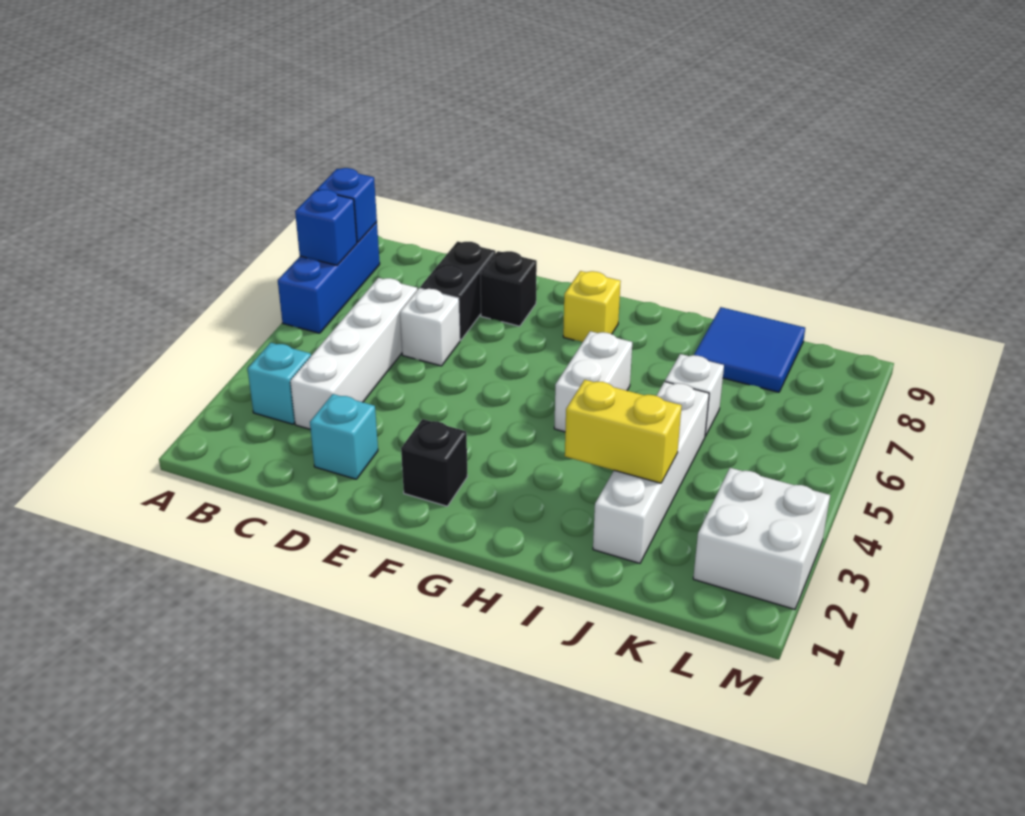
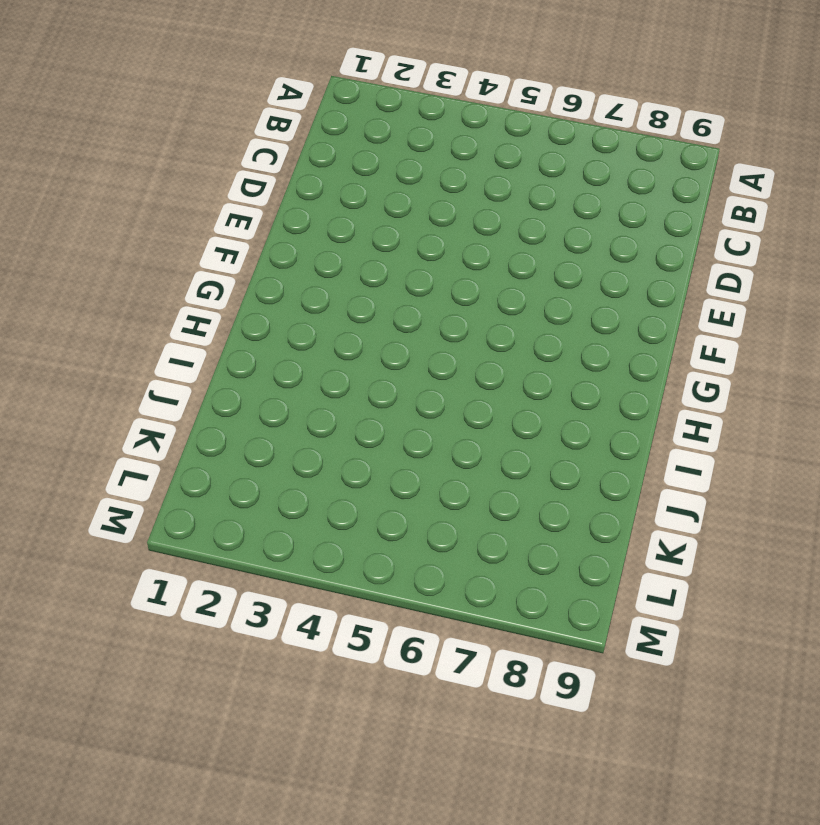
none -> blue 1x3 brick [278,222,380,333]
none -> cyan 1x1 brick [247,343,311,424]
none -> white 1x4 brick [290,278,417,429]

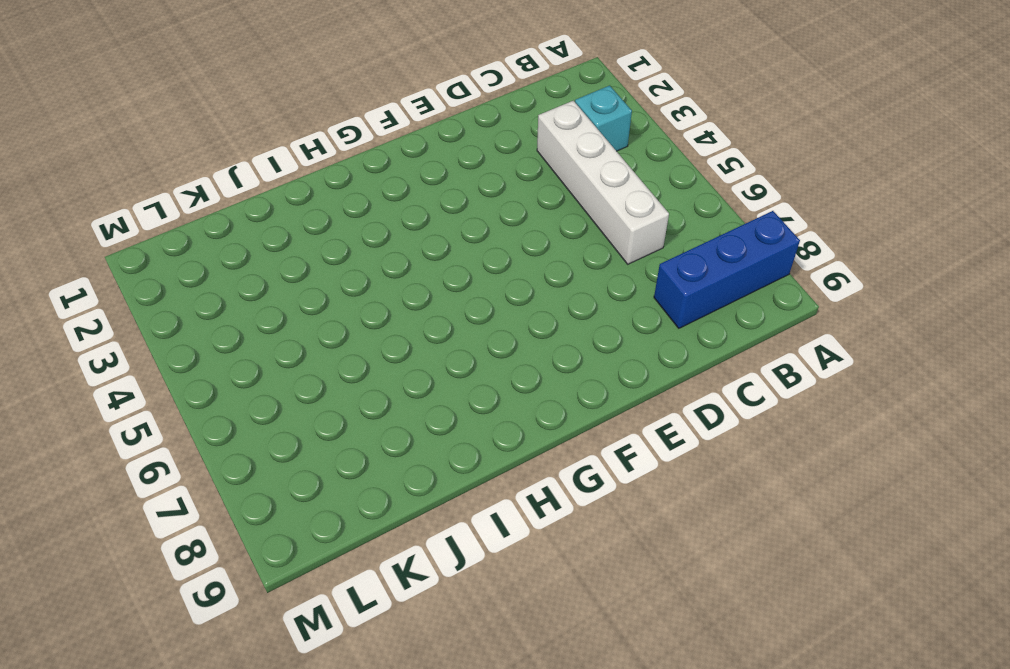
blue 1x3 brick [654,211,800,328] -> blue 1x3 brick turned to [278,222,380,333]
none -> cyan 1x1 brick [310,394,378,479]
none -> white 1x1 brick [400,288,460,366]
none -> black 1x2 brick [420,241,496,340]

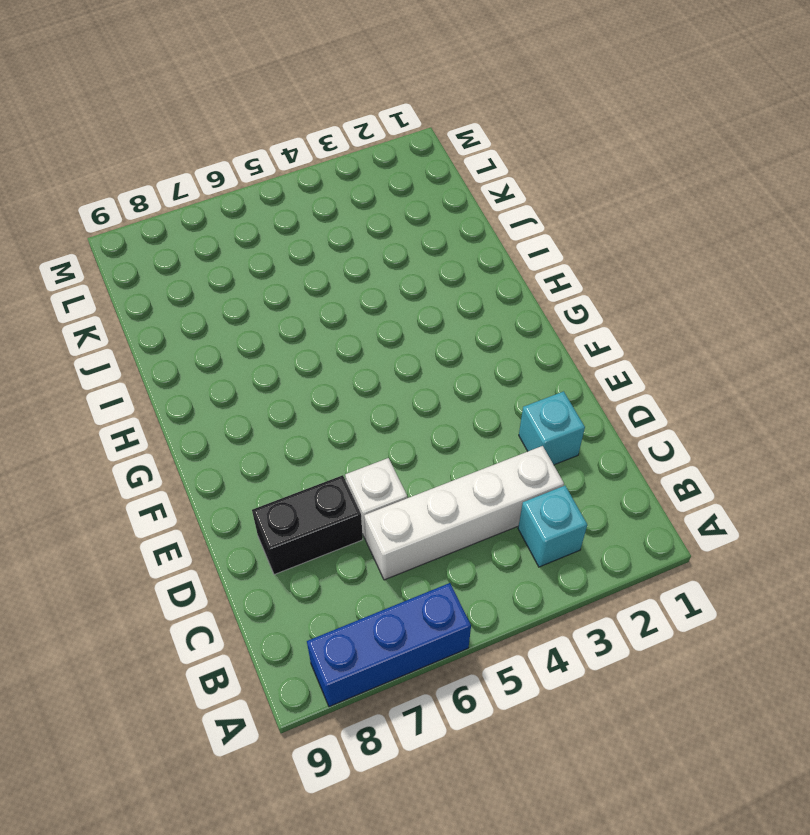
none -> black 1x1 brick [480,251,537,326]
none -> black 1x1 brick [401,419,468,506]
none -> yellow 1x1 brick [563,271,621,342]

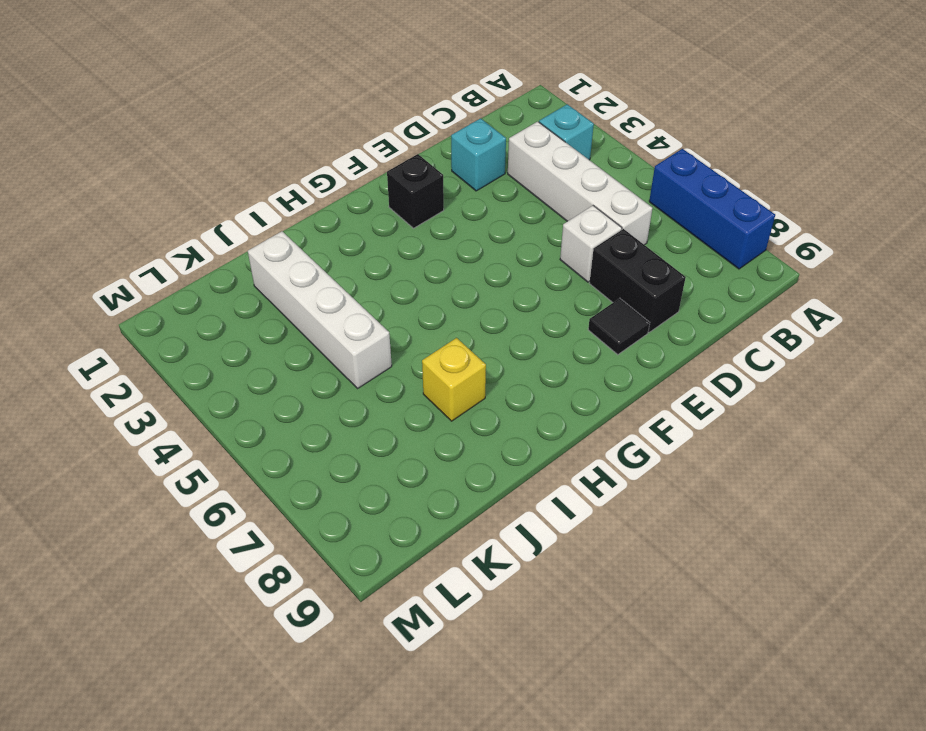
black 1x1 tile [588,298,650,355] -> black 1x1 brick [480,251,537,326]
yellow 1x1 brick [422,338,486,421] -> yellow 1x1 brick moved to [563,271,621,342]
none -> white 1x2 brick [554,331,632,432]
none -> white 1x1 brick [665,354,724,436]
none -> blue 2x2 tile [694,307,805,392]

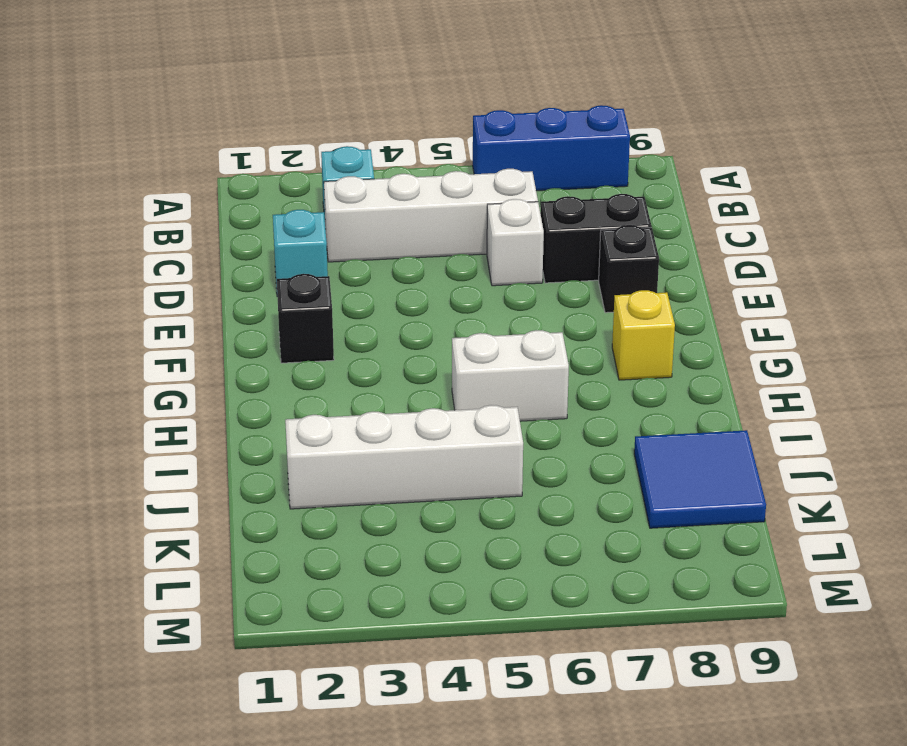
none -> white 1x1 brick [665,354,724,436]
none -> white 2x2 brick [693,468,830,609]
none -> blue 1x1 brick [295,190,357,265]

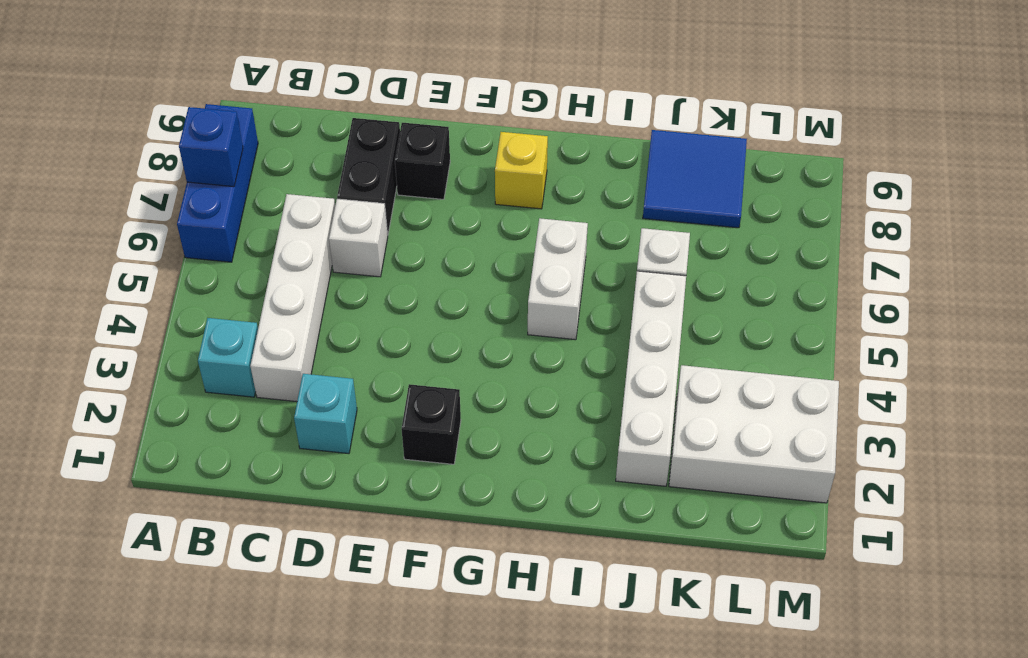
white 2x3 brick [669,365,839,503] -> white 2x2 brick [693,468,830,609]
none -> blue 1x1 brick [317,168,377,242]
none -> yellow 1x2 brick [565,380,682,483]

